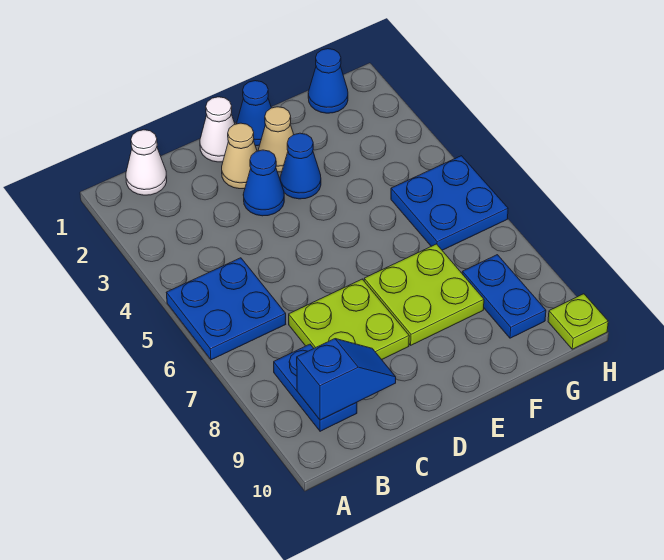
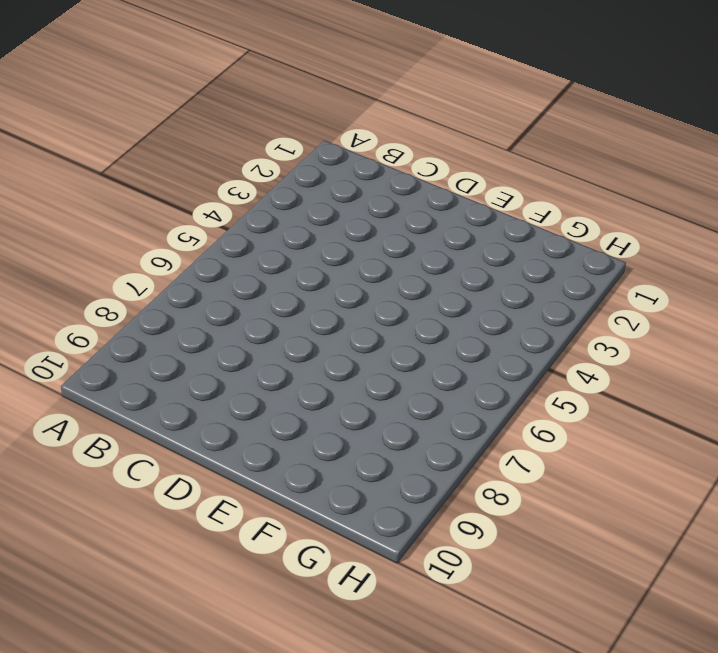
none -> blue 2x2 plate [166,258,286,360]
none -> white 1x1 cone [126,130,167,195]
none -> blue 1x2 plate [274,344,357,431]

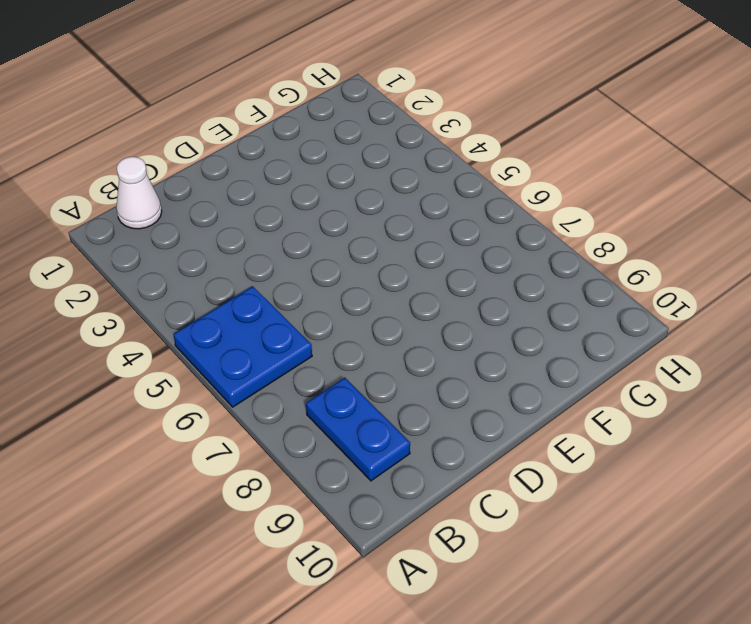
none -> lime 2x2 plate [289,279,409,360]
none -> white 1x1 cone [200,97,235,162]
none -> tan 1x1 cone [222,123,257,189]

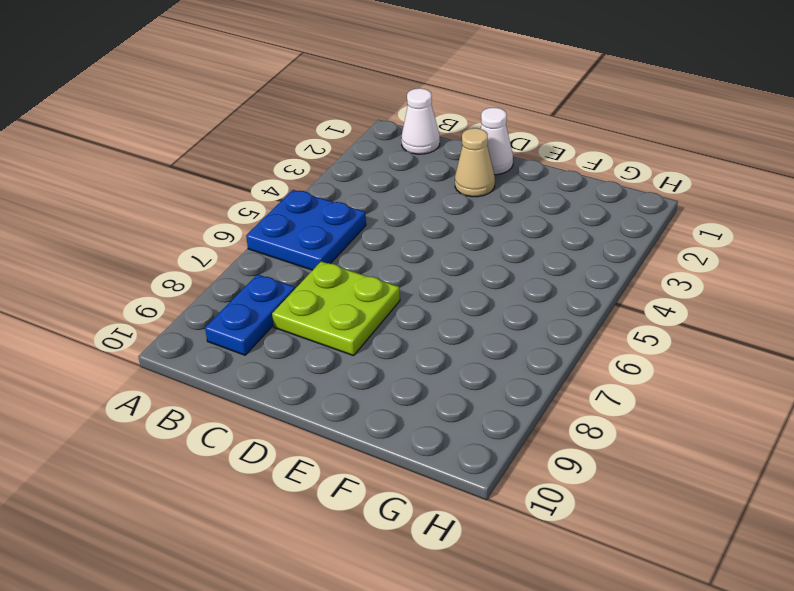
none -> blue 1x1 cone [243,150,284,216]
none -> blue 1x1 cone [237,81,271,146]
none -> tan 1x1 cone [258,107,294,172]

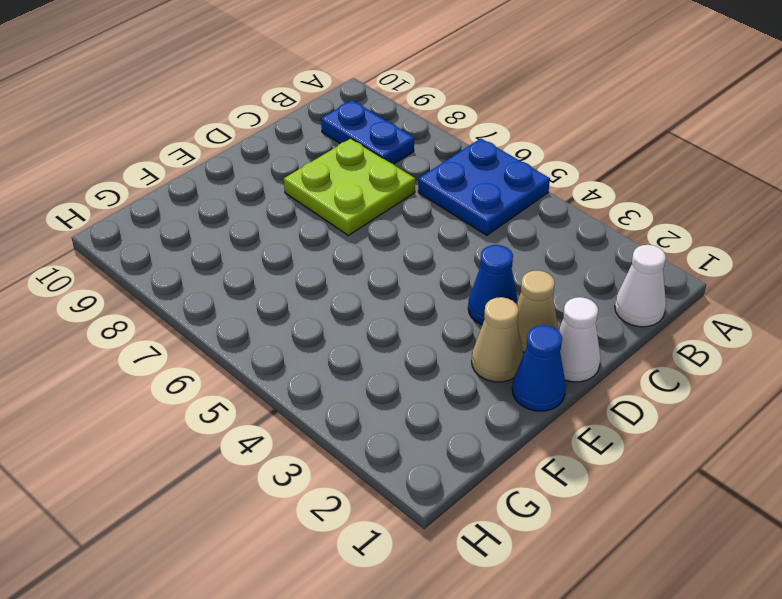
none -> blue 1x1 cone [280,133,321,199]
none -> lime 2x2 plate [364,244,484,345]
none -> blue 1x1 cone [308,49,348,113]

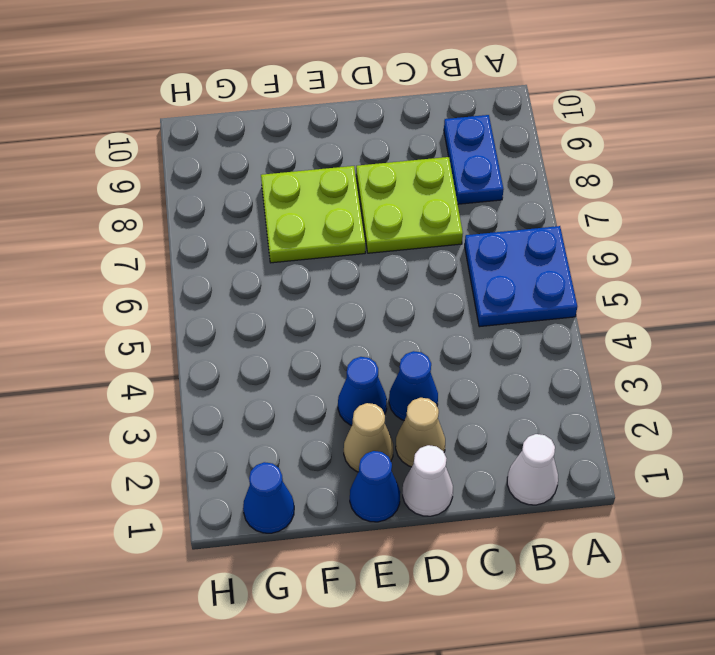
none -> blue 2x2 plate [391,156,508,250]
none -> blue 1x2 plate [462,255,546,338]
none -> lime 1x1 plate [548,294,608,349]

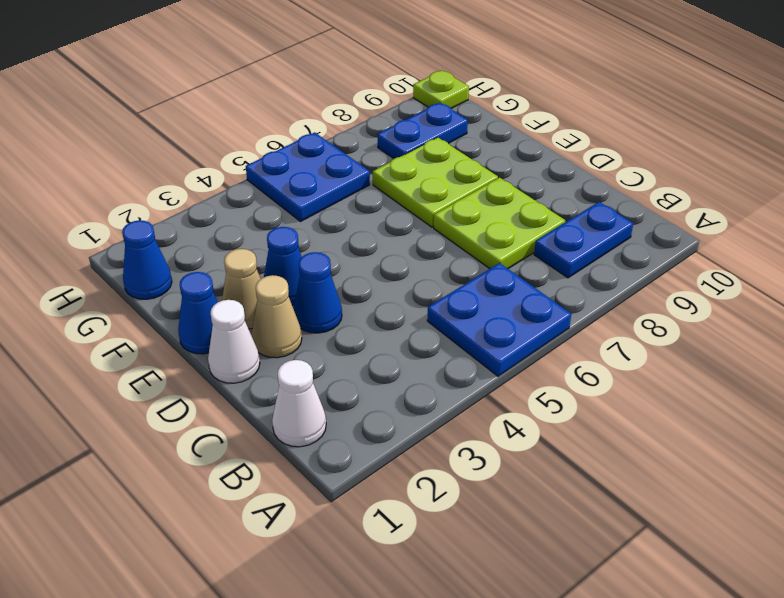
none -> blue 1x2 slope [297,339,396,420]

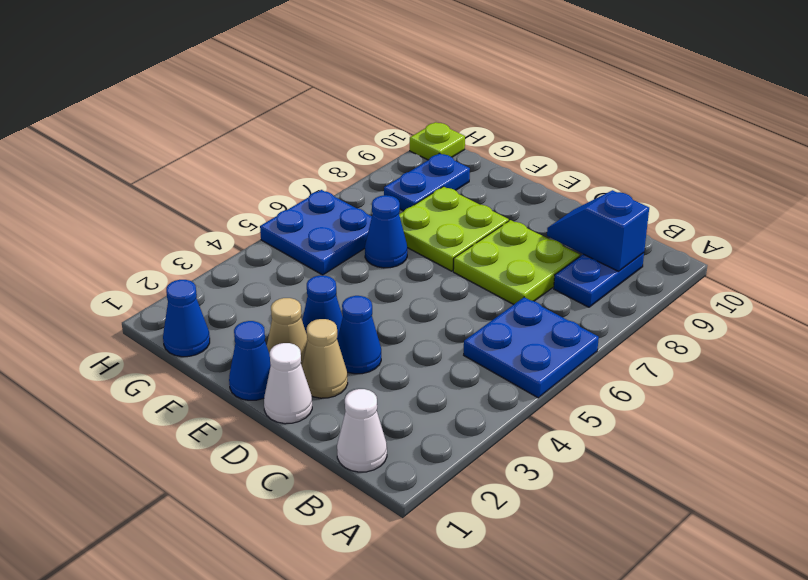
blue 1x1 cone [365,195,407,268] -> none

